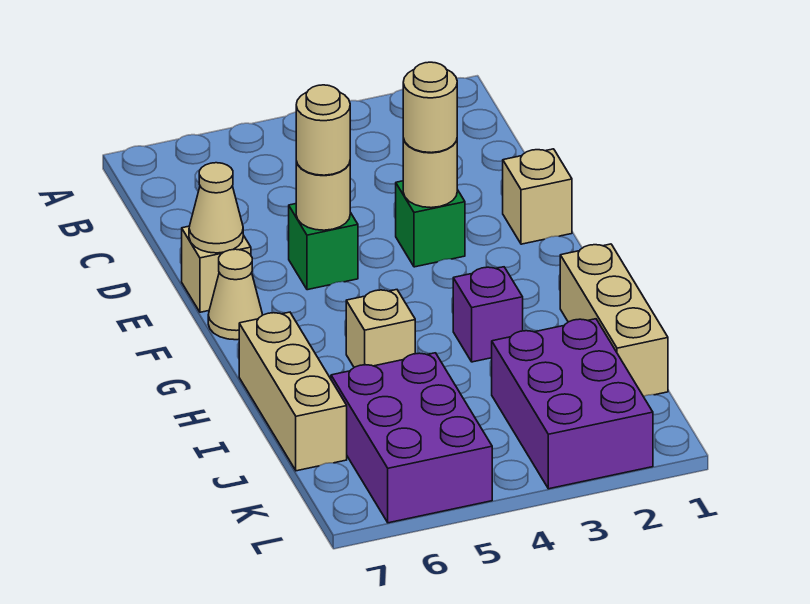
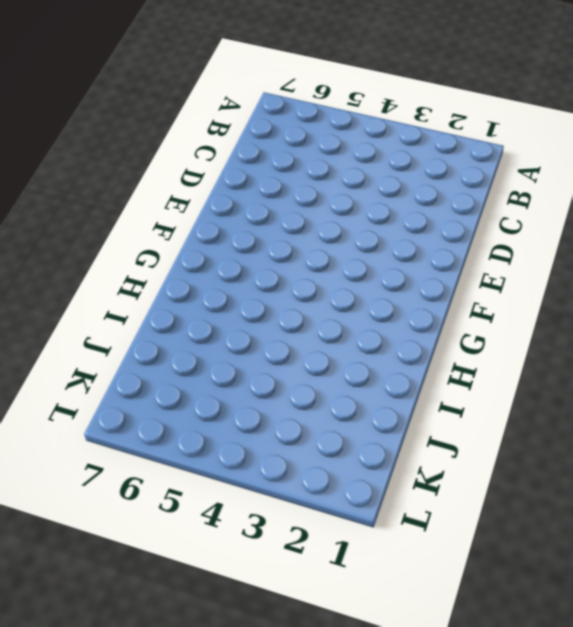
none -> tan 1x1 brick [503,149,572,244]
none -> green 1x1 brick [396,181,465,267]
none -> green 1x1 brick [289,204,358,290]

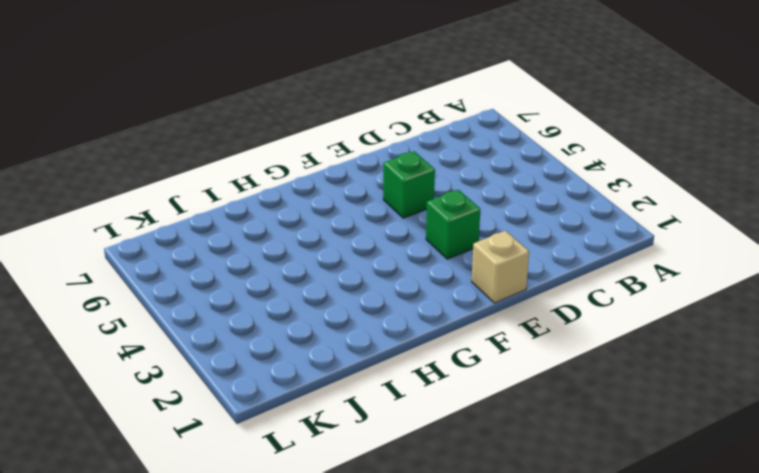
none -> tan 1x1 brick [182,226,251,312]
none -> tan 1x1 cone [208,249,262,340]
none -> tan 1x3 brick [560,244,668,396]

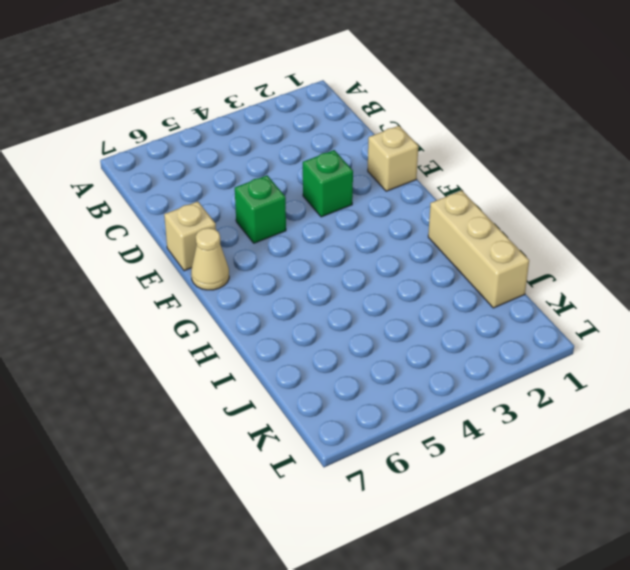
none -> purple 1x1 brick [453,267,523,362]
none -> tan 1x1 brick [346,290,415,367]
none -> tan 1x3 brick [239,312,347,471]

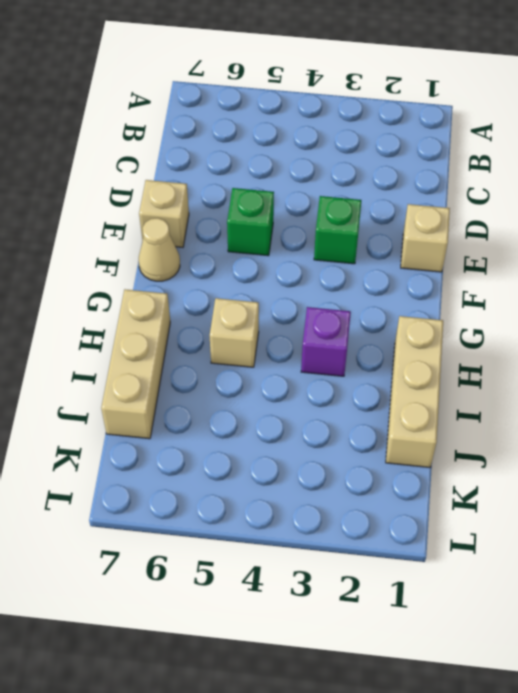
none -> purple 2x3 brick [492,319,653,489]
none -> purple 2x3 brick [331,353,492,523]
none -> tan 1x1 round brick [403,139,457,208]

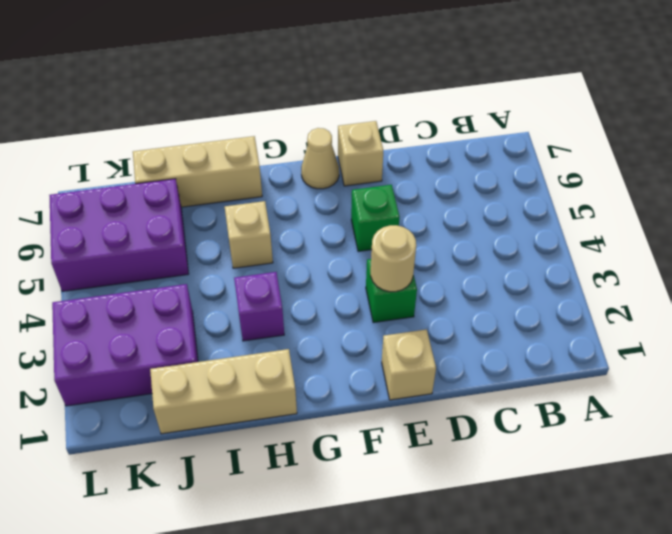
none -> tan 1x1 round brick [296,161,350,230]
none -> tan 1x1 cone [189,163,243,253]
none -> tan 1x1 round brick [403,62,457,153]

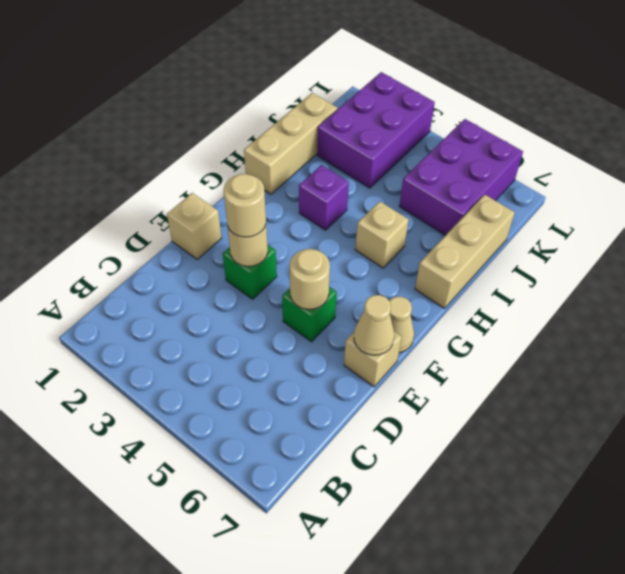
none -> tan 1x1 round brick [296,85,350,175]

